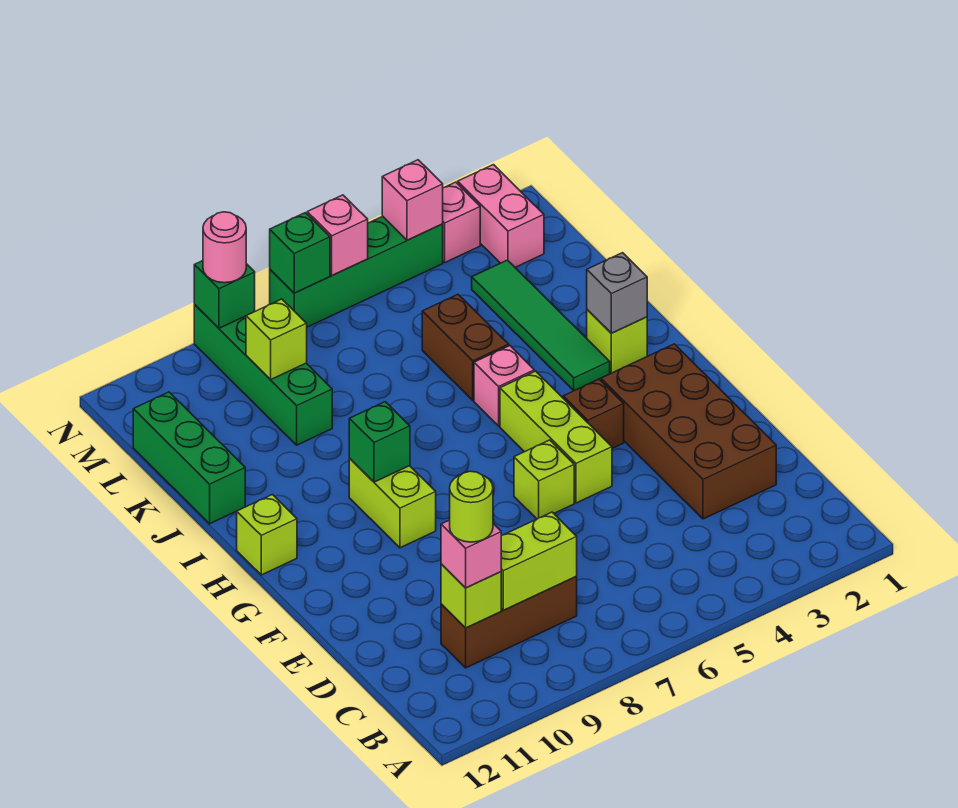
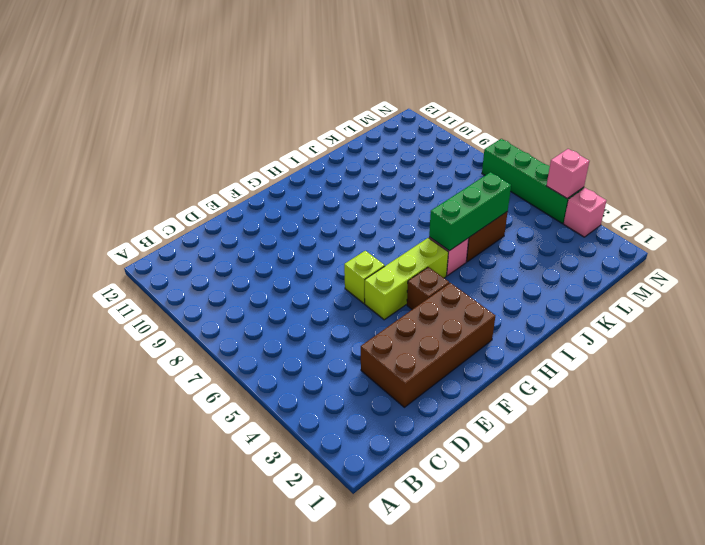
green 1x3 brick [429,172,511,251] -> green 1x3 brick moved to [133,392,245,524]
none -> brown 1x3 brick [441,577,577,668]
none -> lime 1x2 brick [349,459,436,548]
none -> lime 1x1 brick [237,495,297,575]

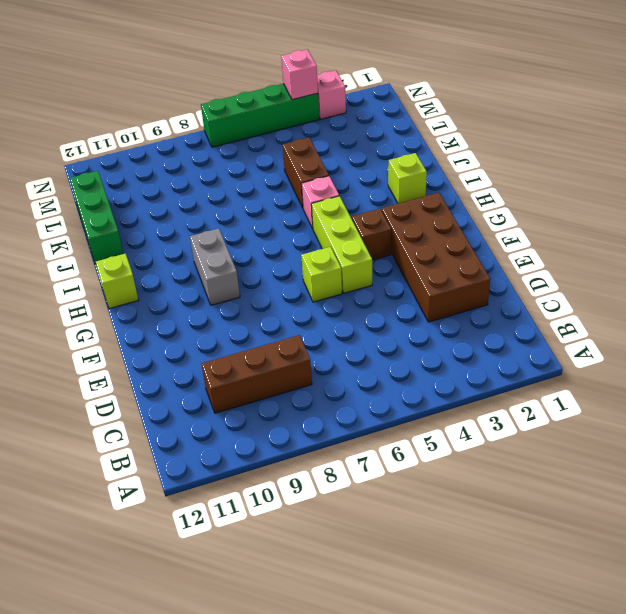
grey 1x2 brick [190,228,240,305] -> lime 1x2 brick [349,459,436,548]
none -> green 1x4 tile [472,260,610,391]
none -> green 1x4 brick [194,305,332,445]
none -> pink 1x2 brick [458,165,544,267]

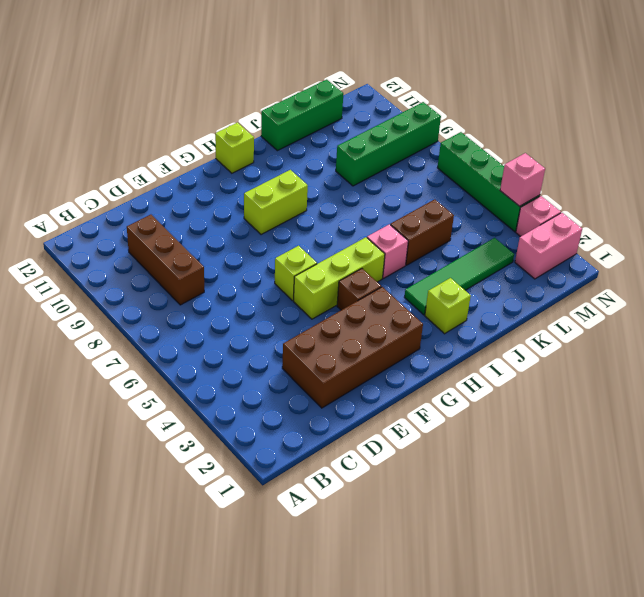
none -> lime 1x2 brick [501,512,577,610]
none -> lime 1x1 brick [441,564,501,628]
none -> green 1x1 brick [349,402,410,482]

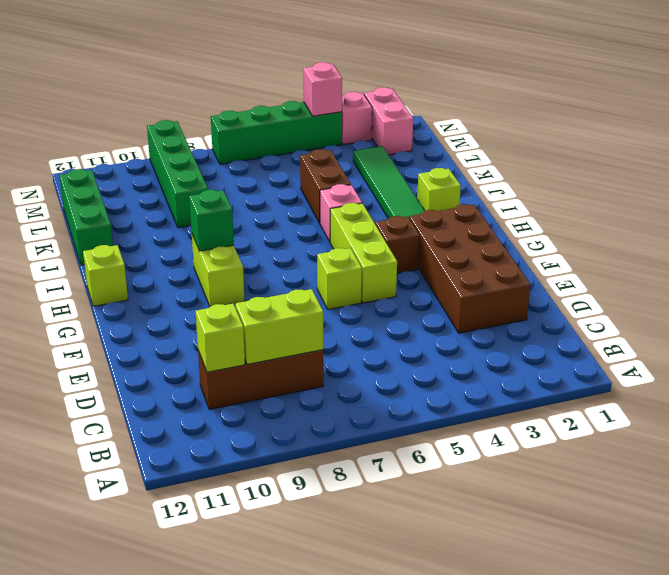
none -> grey 1x1 brick [587,253,647,333]
none -> lime 1x1 brick [246,299,307,380]
none -> pink 1x1 brick [307,195,368,276]

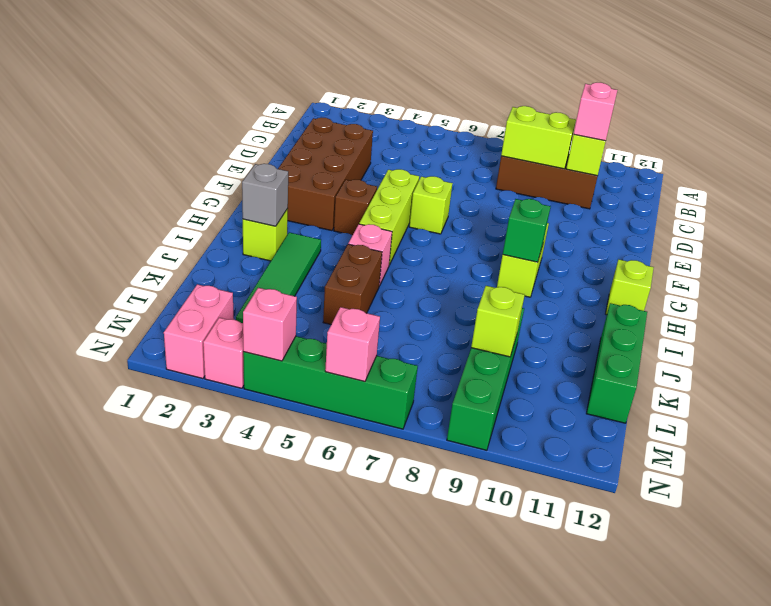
none -> green 1x1 brick [270,213,330,293]
none -> green 1x1 brick [194,261,255,328]
none -> pink 1x1 round brick [203,212,246,283]

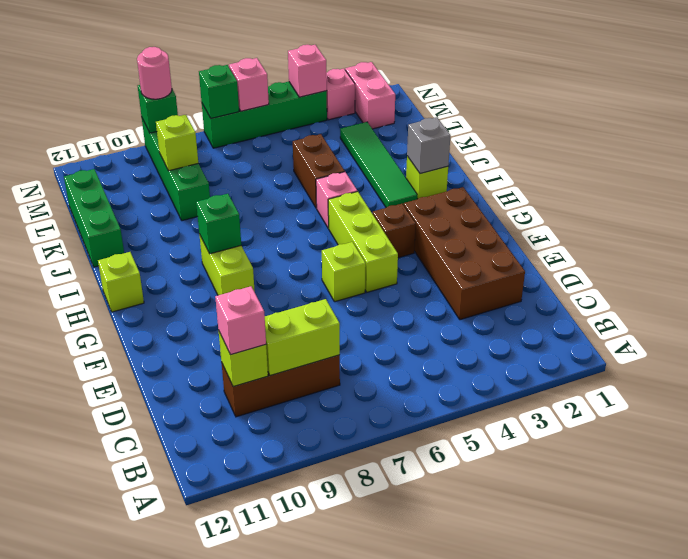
none -> lime 1x1 round brick [450,471,493,542]

